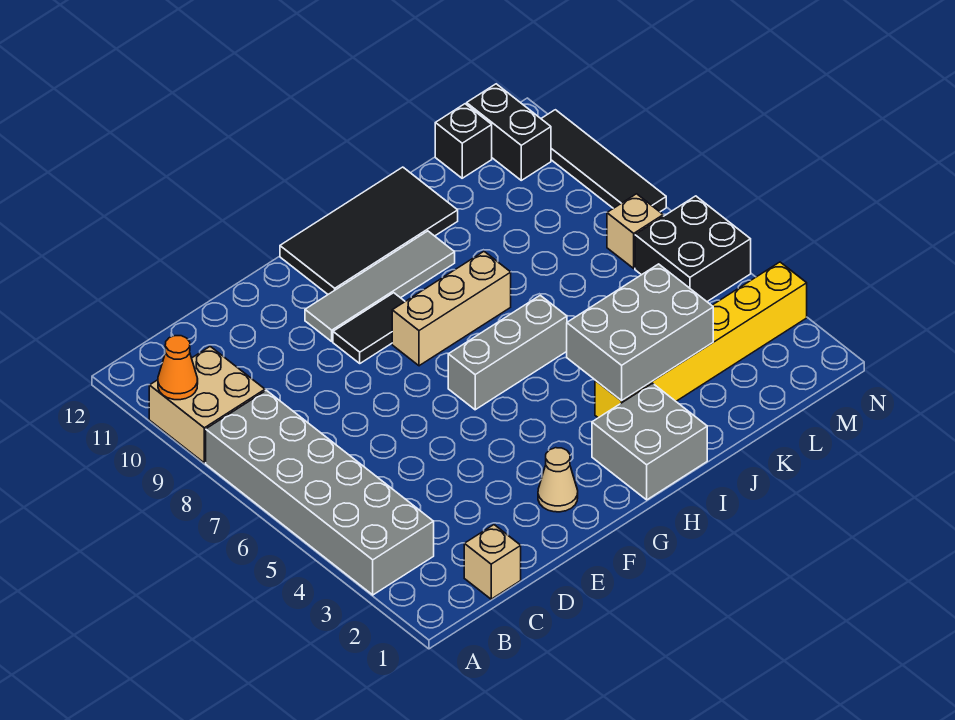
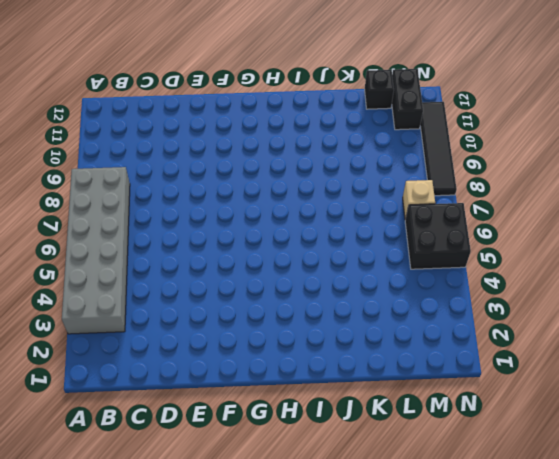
none -> tan 2x2 brick [149,346,265,463]
none -> tan 1x1 brick [464,525,521,599]
none -> tan 1x1 cone [538,448,578,512]

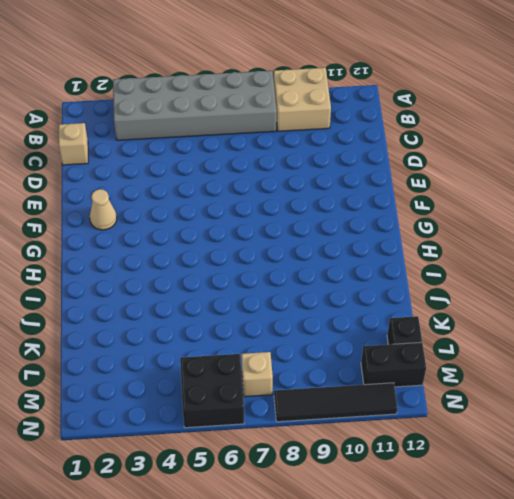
none -> black 1x2 tile [333,293,405,363]
none -> grey 1x4 tile [305,231,455,341]
none -> grey 1x3 brick [448,295,567,410]

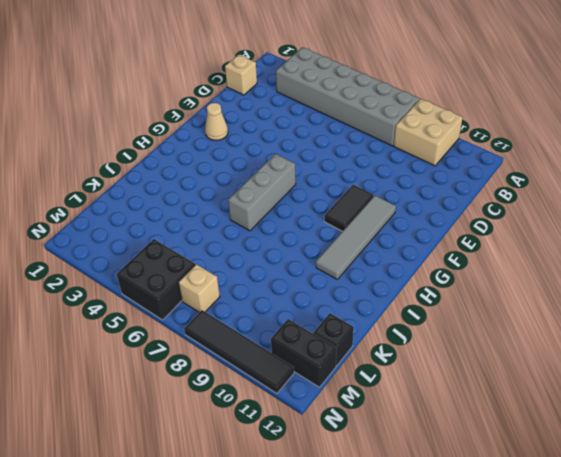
none -> tan 1x3 brick [392,252,511,366]
none -> black 2x4 tile [280,167,458,294]
none -> grey 2x2 brick [592,383,707,500]

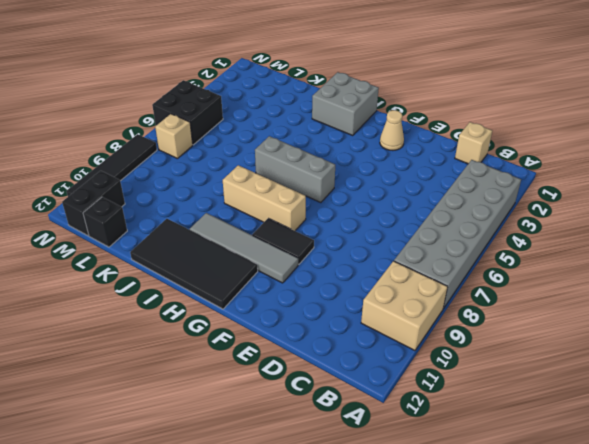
none -> yellow 1x6 brick [595,262,807,418]
none -> orange 1x1 cone [158,336,198,400]
none -> grey 2x3 brick [567,264,713,401]

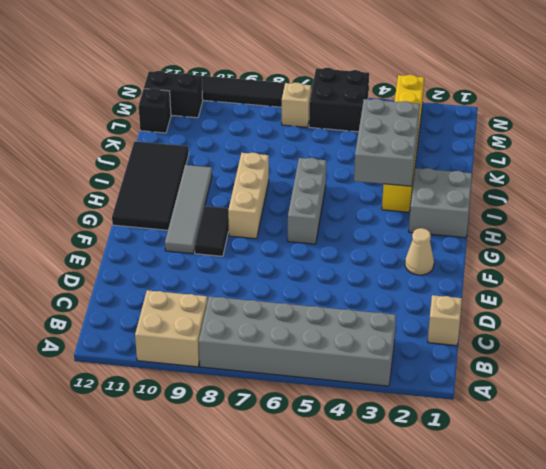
none -> orange 1x1 cone [158,336,198,400]

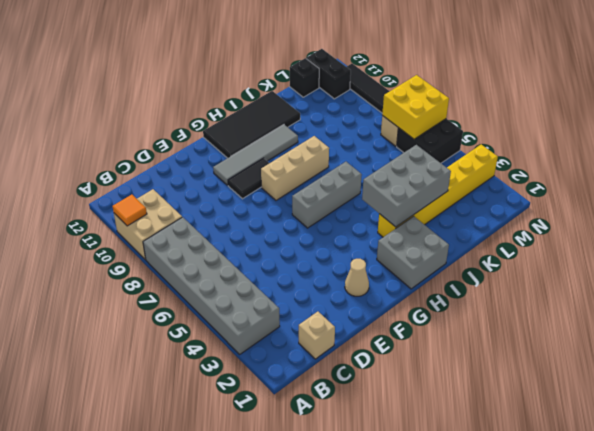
orange 1x1 tile [112,195,147,226] -> orange 1x1 cone [158,336,198,400]
yellow 2x2 brick [382,75,449,139] -> none

